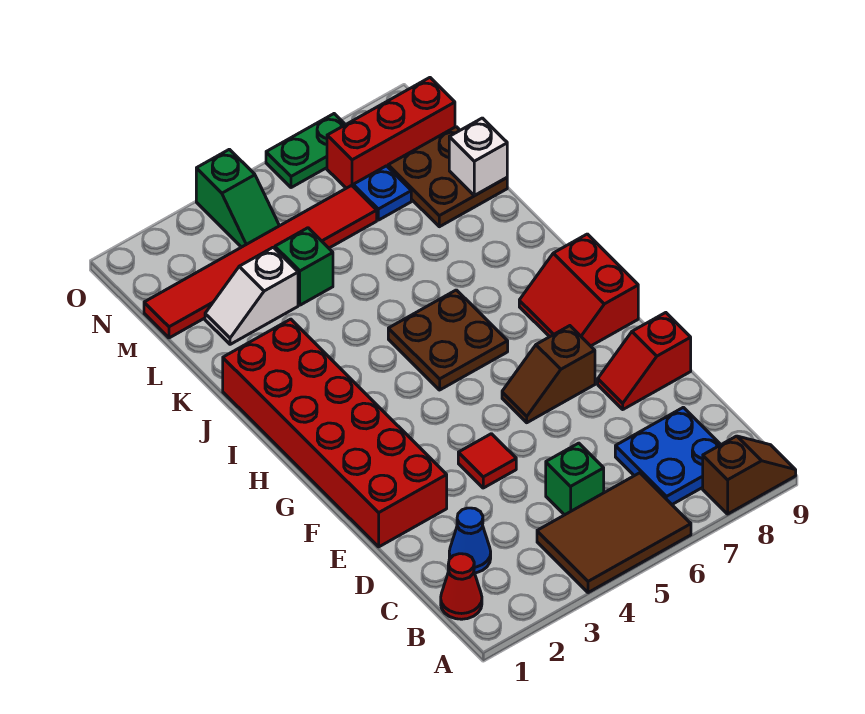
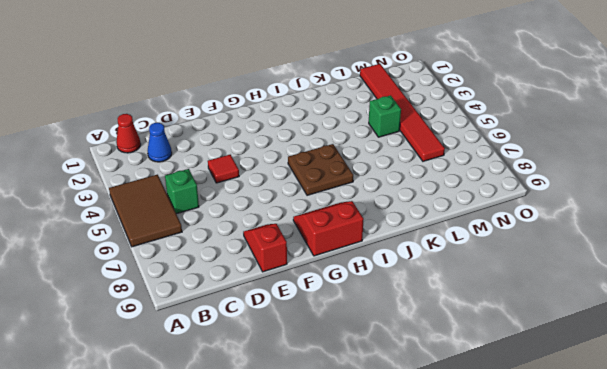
none -> brown 1x2 slope [703,436,796,514]
none -> blue 2x2 plate [615,407,721,504]
none -> red 2x6 brick [223,319,447,547]

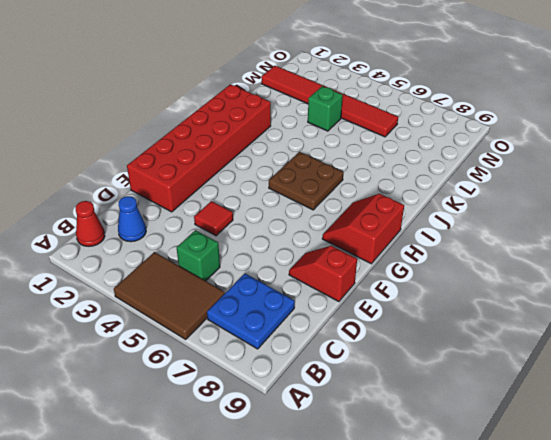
none -> brown 1x2 slope [703,436,796,514]
none -> brown 1x2 slope [502,326,595,423]
none -> white 1x2 slope [205,247,298,344]

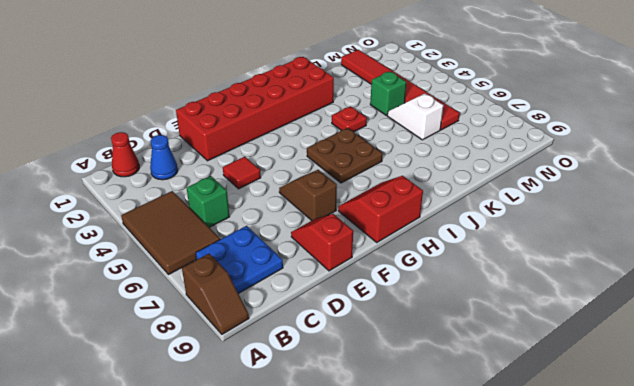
red 1x1 plate [332,106,367,132] -> none
white 1x2 slope [387,94,443,140] -> white 1x2 slope moved to [205,247,298,344]
none -> brown 2x2 plate [388,127,507,227]
none -> blue 1x1 plate [353,166,411,220]
none -> green 1x2 slope [196,149,279,247]

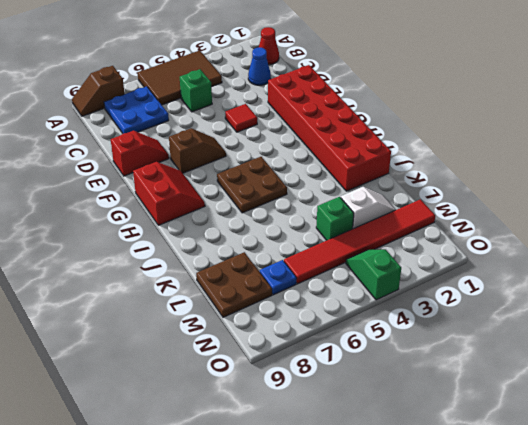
none -> red 1x3 brick [327,78,455,188]
none -> green 1x2 plate [266,114,345,188]
none -> white 1x1 brick [449,118,507,196]

